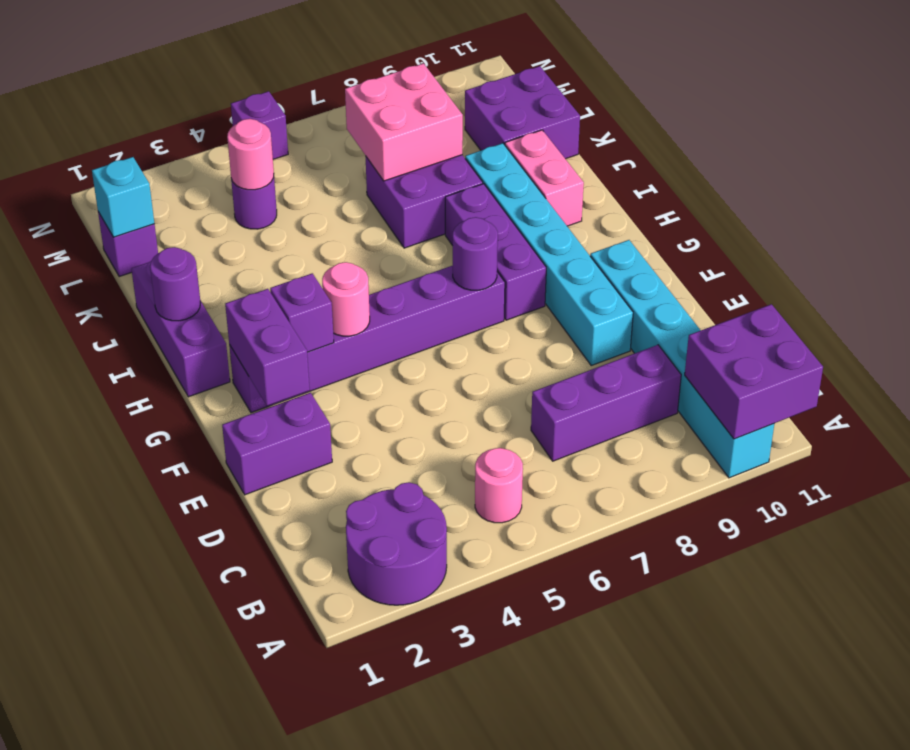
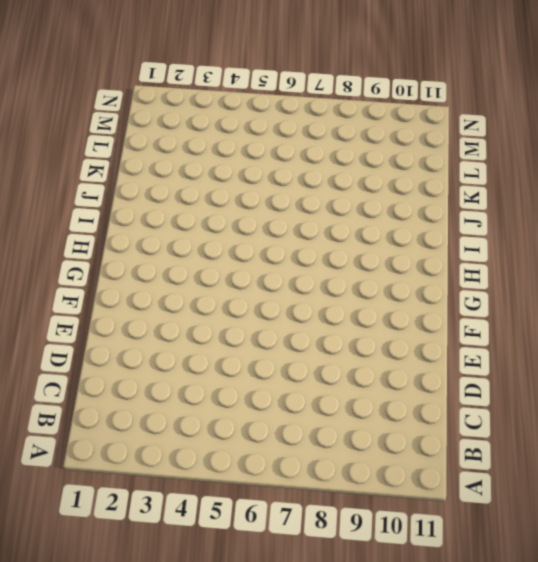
none -> purple 2x2 round brick [346,482,447,605]
none -> cyan 1x6 brick [590,240,774,478]
none -> pink 1x1 round brick [475,448,523,523]

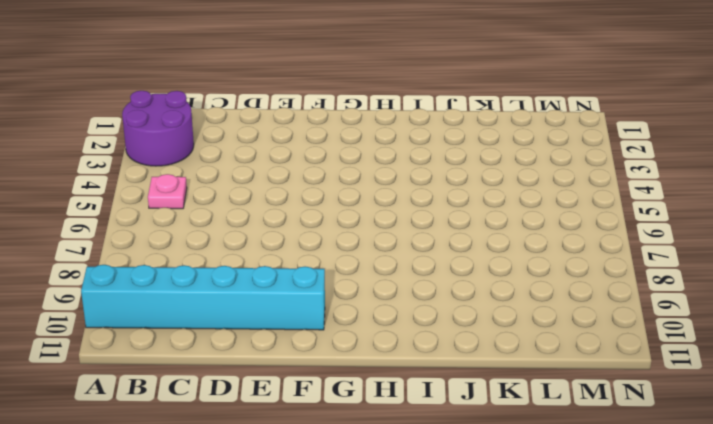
pink 1x1 plate [148,174,187,209] -> pink 1x1 round brick [475,448,523,523]
none -> purple 1x3 brick [531,345,681,461]
none -> purple 1x2 brick [222,393,332,495]
none -> cyan 1x6 brick [465,143,633,365]

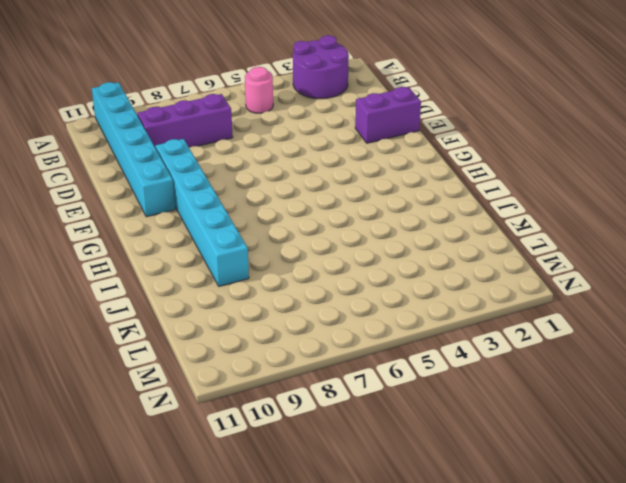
none -> purple 1x6 brick [229,266,505,413]
none -> purple 1x3 brick [445,184,546,320]
none -> purple 1x3 brick [131,261,230,397]

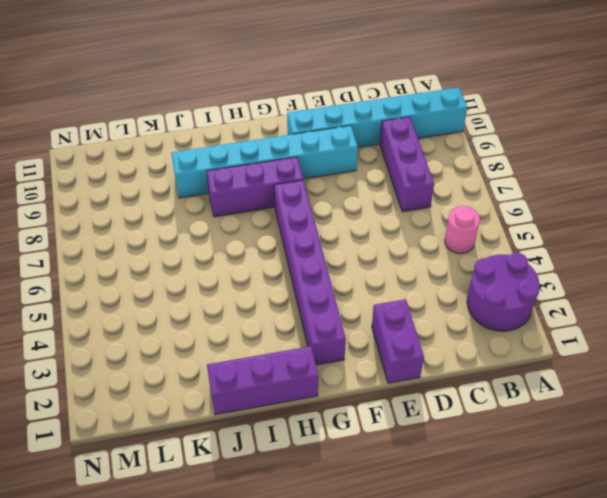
none -> pink 1x2 brick [505,130,584,226]
none -> purple 2x2 brick [366,155,483,248]
none -> purple 2x2 brick [465,66,580,159]

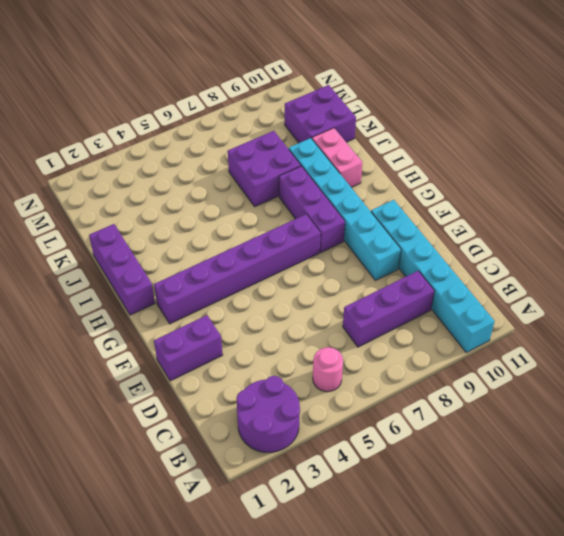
none -> purple 1x1 brick [98,212,158,277]
none -> purple 1x1 round brick [231,178,277,229]
none -> purple 1x1 brick [231,91,288,159]

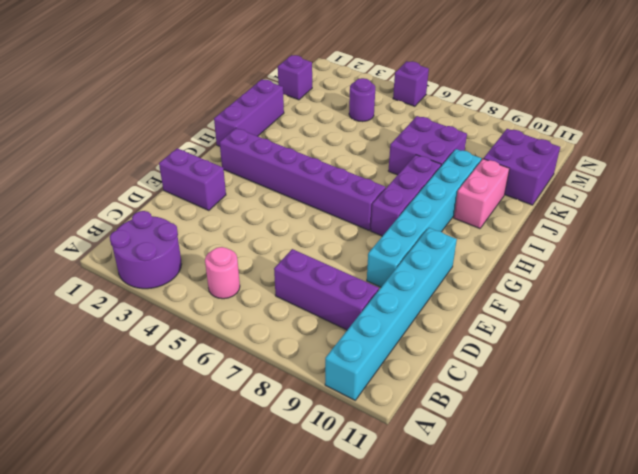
none -> purple 2x2 brick [685,304,823,439]
none -> purple 1x2 brick [225,289,310,406]
none -> purple 1x1 brick [270,273,334,352]

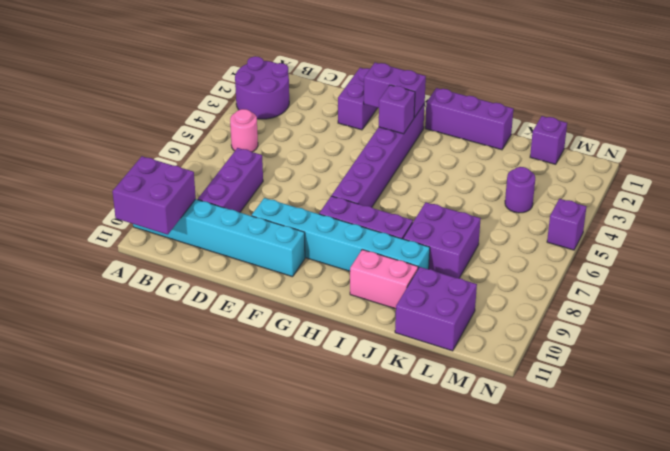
none -> pink 1x1 round brick [322,262,370,336]
none -> purple 1x1 round brick [453,217,498,290]
none -> purple 1x1 round brick [150,247,201,321]

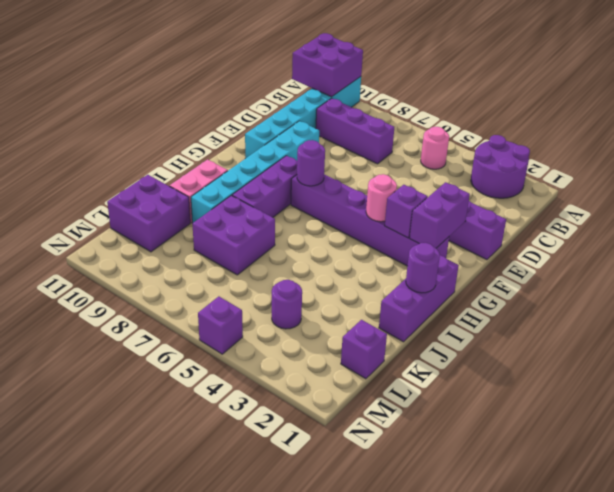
none -> pink 2x2 brick [345,63,463,181]
none -> cyan 1x1 brick [92,157,154,237]
none -> pink 1x1 round brick [227,119,274,190]

